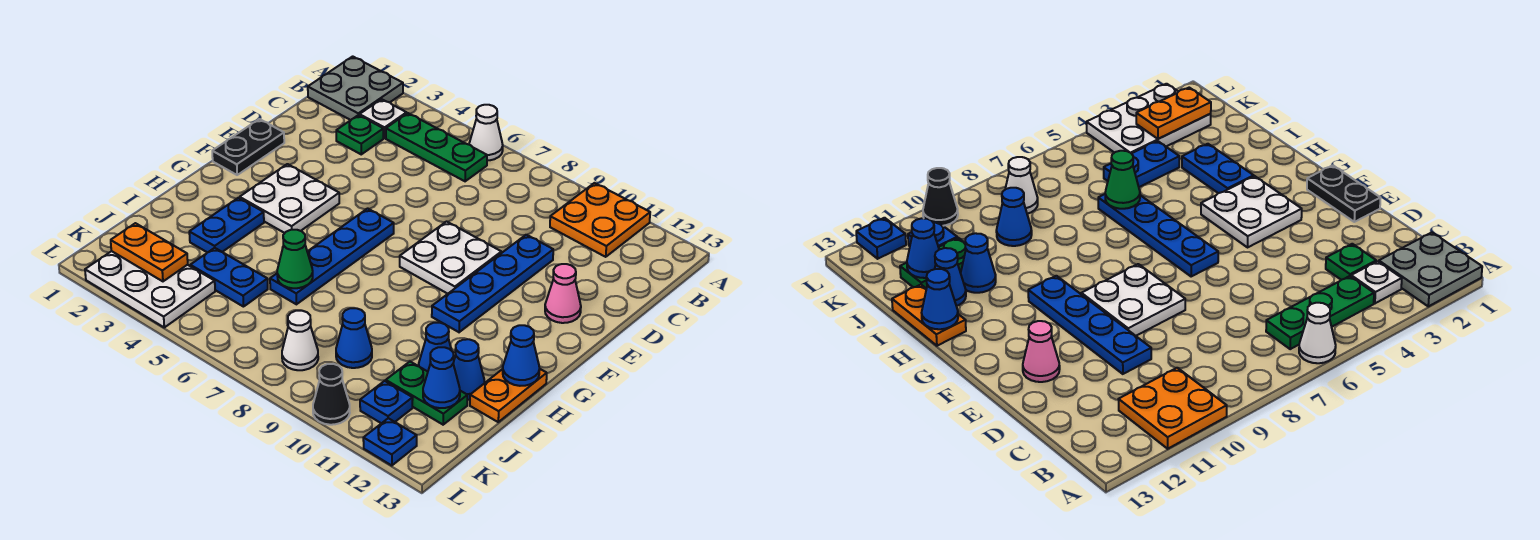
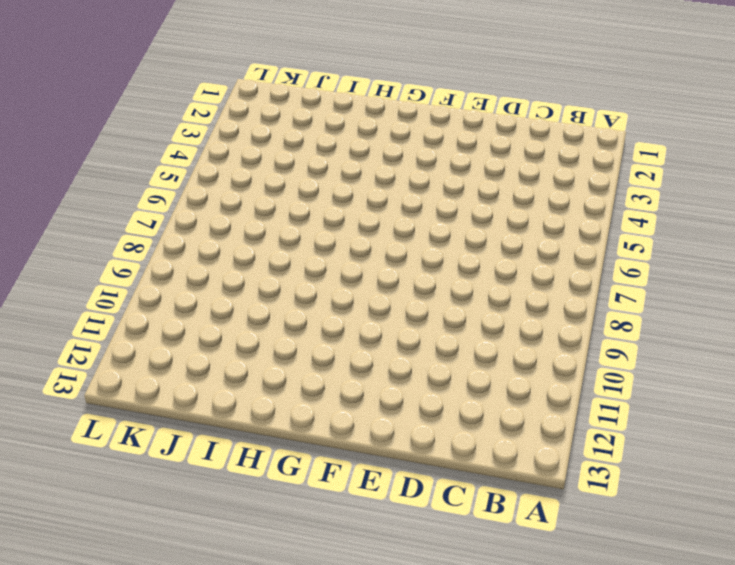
none -> grey 2x2 plate [308,56,403,120]
none -> white 1x1 cone [469,105,503,161]
none -> orange 2x2 plate [550,183,650,257]

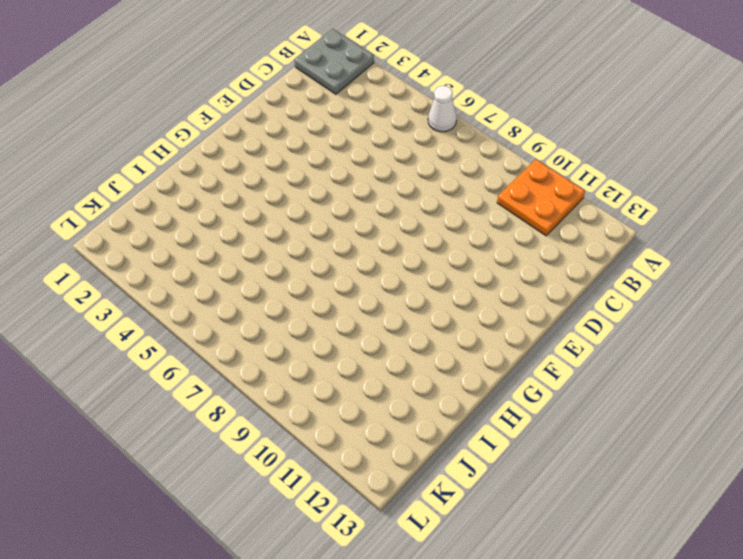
none -> white 1x1 plate [360,99,407,138]
none -> green 1x3 plate [386,113,487,181]
none -> green 1x1 plate [336,115,383,154]

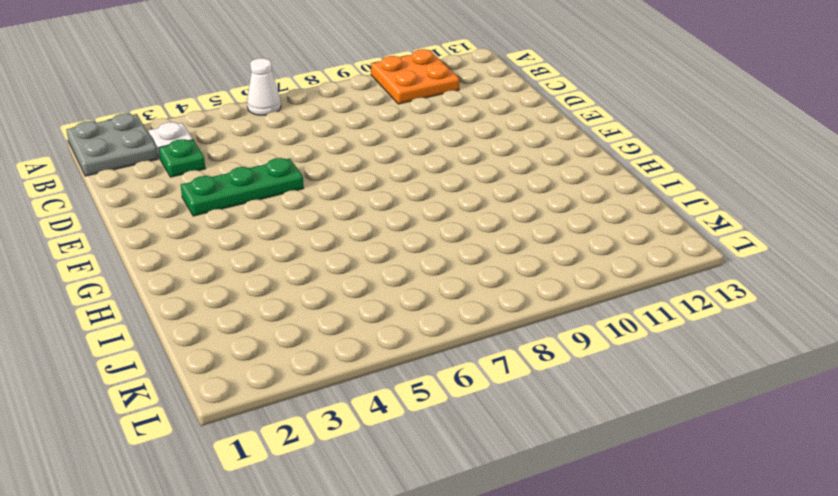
green 1x3 plate [181,158,304,216] -> green 1x3 plate moved to [386,113,487,181]
none -> blue 1x4 plate [432,235,553,332]
none -> black 1x2 plate [212,119,284,175]
none -> white 2x2 plate [400,222,501,294]

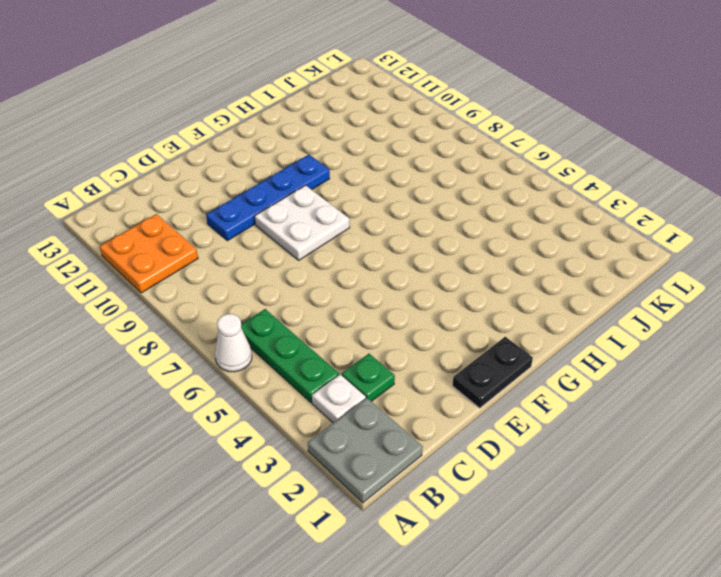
none -> pink 1x1 cone [545,264,581,323]
none -> white 2x2 plate [240,164,339,233]
none -> blue 1x4 plate [270,208,394,304]

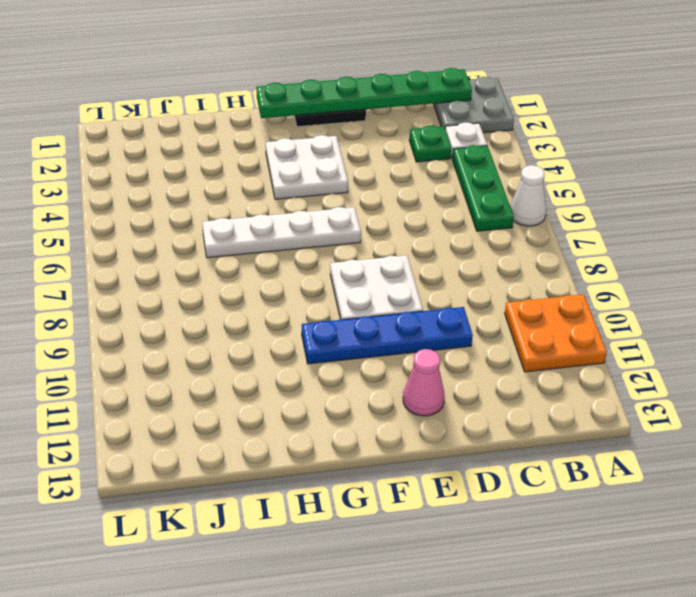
green 1x6 plate [256,68,472,118] -> none
white 1x4 plate [202,207,361,258] -> blue 1x4 plate [270,208,394,304]
none -> blue 1x2 plate [189,198,264,253]
none -> orange 1x2 plate [470,369,547,422]
none -> blue 1x1 cone [419,323,452,372]

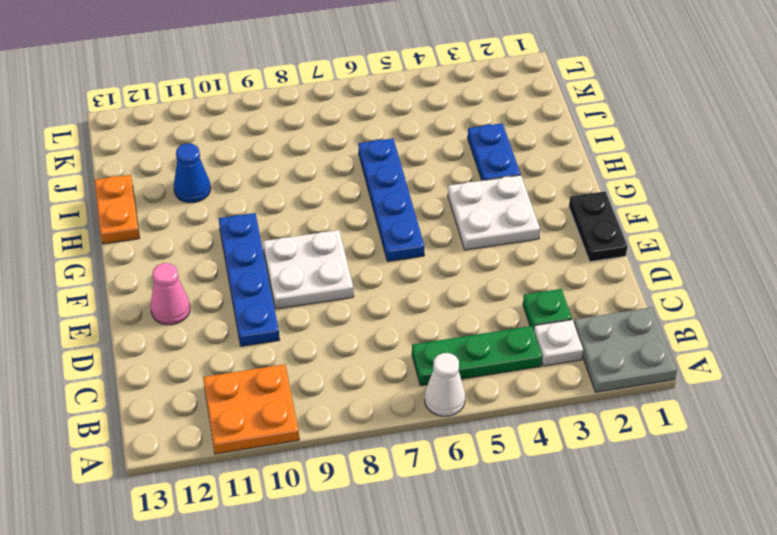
none -> blue 1x1 cone [453,339,485,400]
none -> blue 1x2 plate [190,248,268,307]
none -> blue 1x1 cone [336,308,372,368]

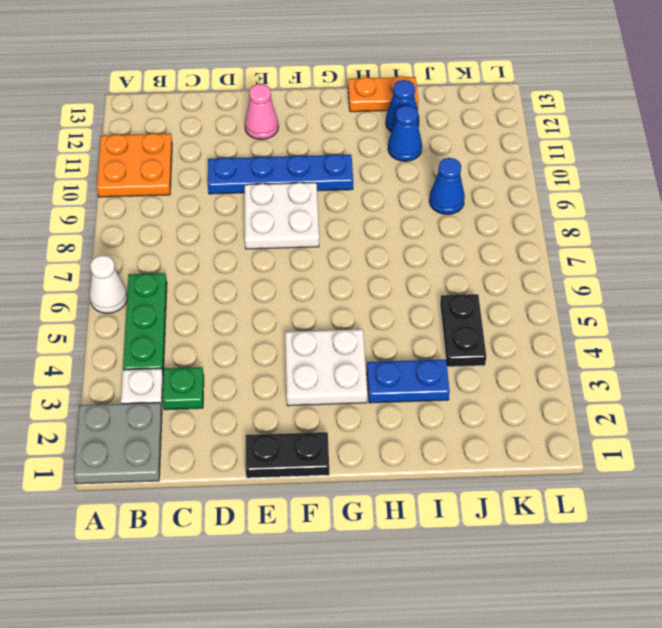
black 1x2 plate [440,294,486,367] -> blue 1x2 plate [190,248,268,307]
none -> blue 1x4 plate [270,208,394,304]
none -> green 1x2 plate [386,362,467,425]
none -> white 2x3 plate [85,251,215,327]

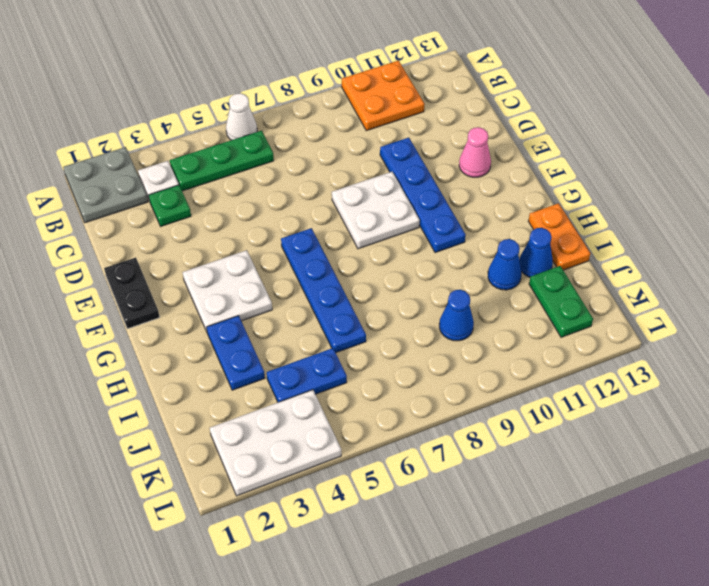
green 1x2 plate [529,266,593,337] -> green 1x2 plate turned to [386,362,467,425]
none -> white 1x1 cone [282,311,318,370]
none -> blue 1x1 plate [360,381,413,423]
none -> black 1x1 cone [313,364,350,425]

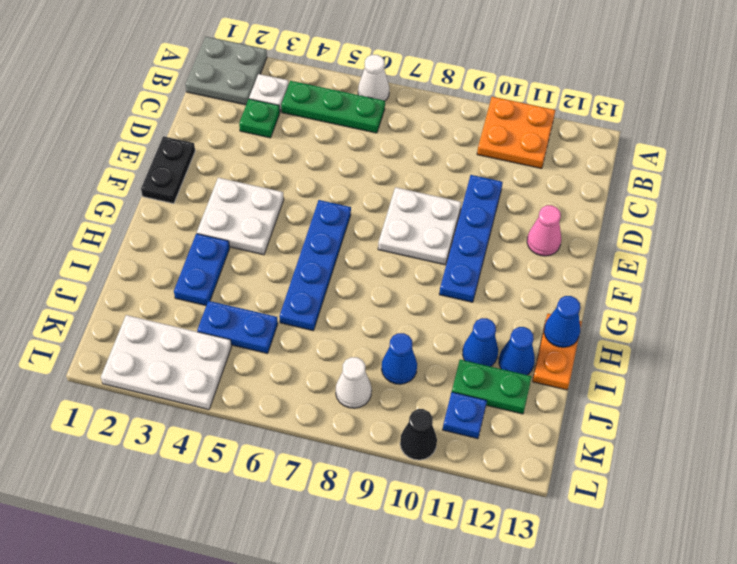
none -> blue 1x1 plate [363,418,417,466]
none -> green 1x1 cone [277,230,313,288]
none -> blue 1x1 cone [423,347,460,408]

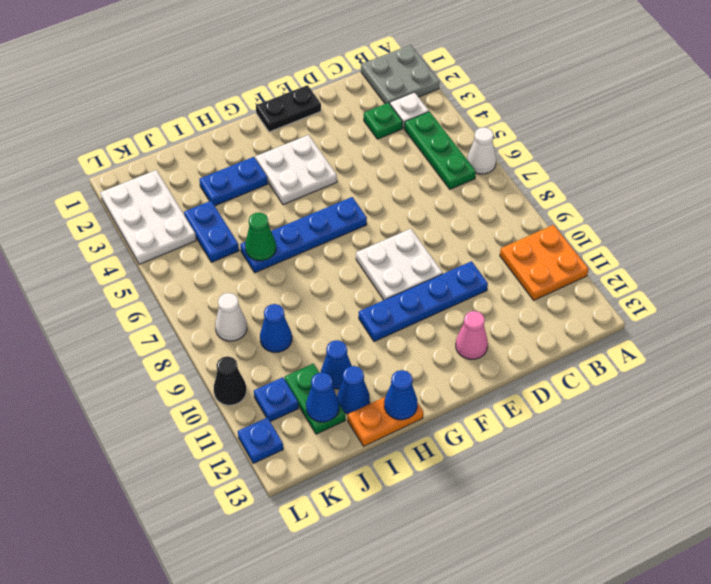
none -> orange 1x2 plate [111,223,188,281]

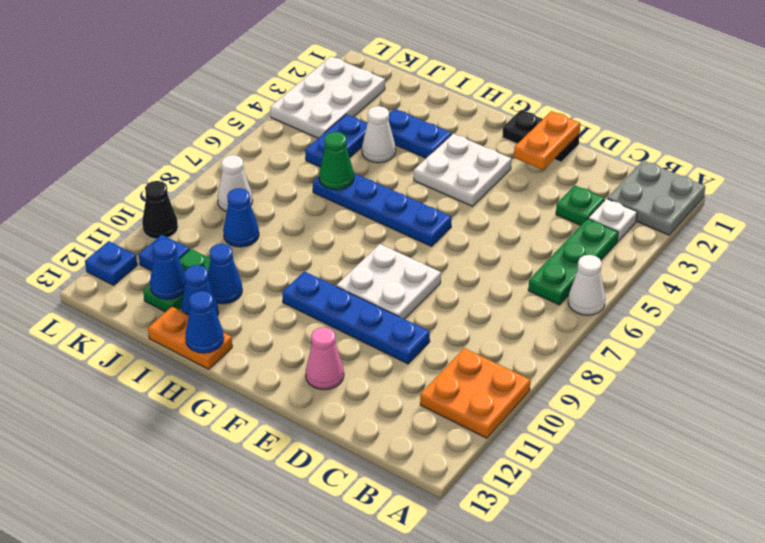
orange 1x2 plate [514,111,580,170] -> orange 1x2 plate moved to [111,223,188,281]
white 1x1 cone [362,106,396,163] -> none

